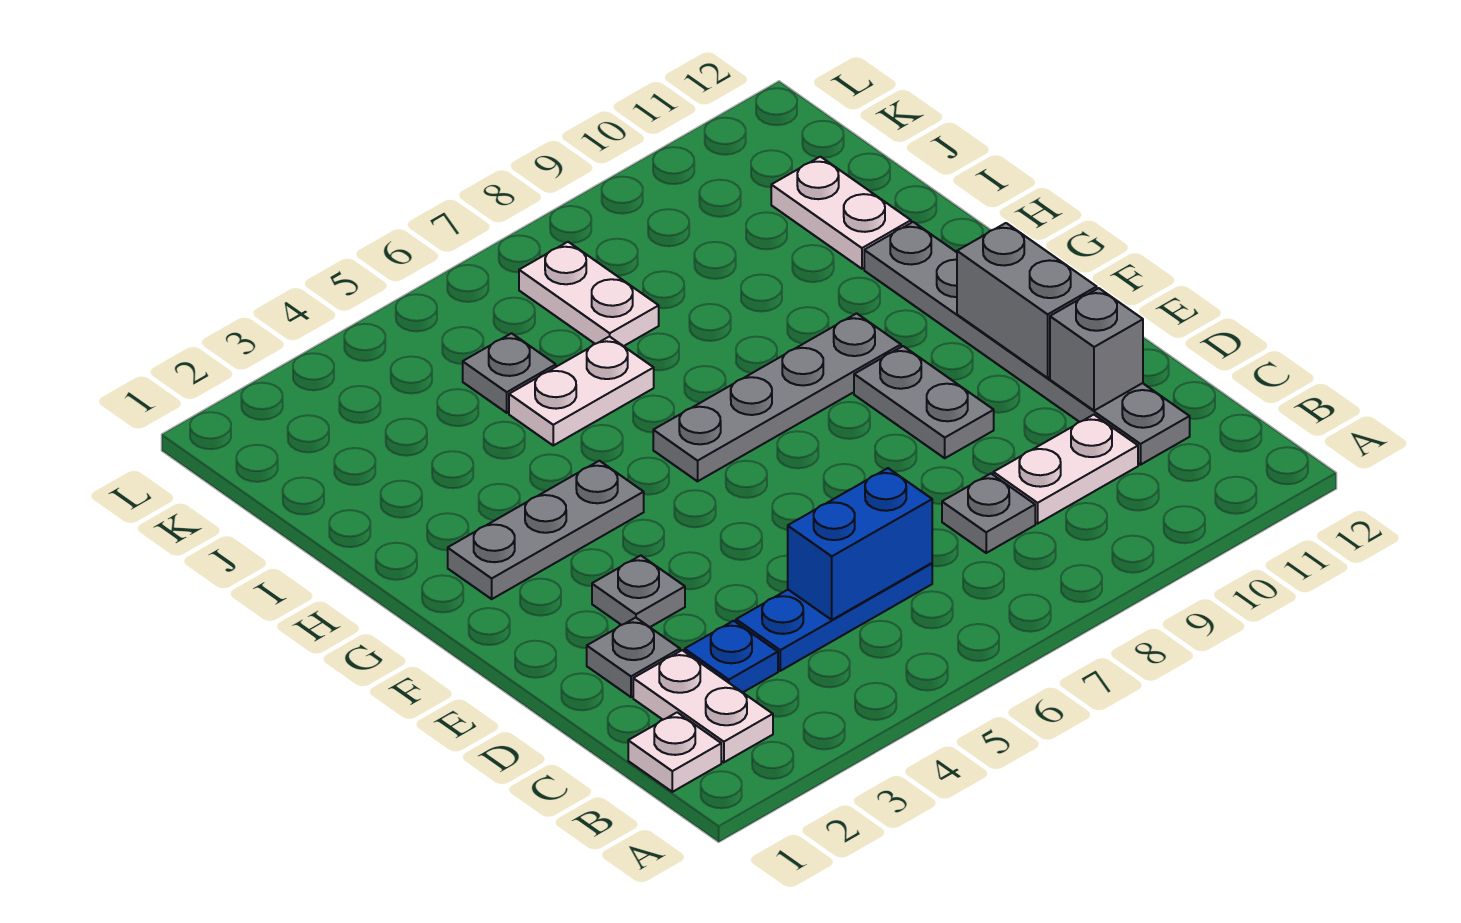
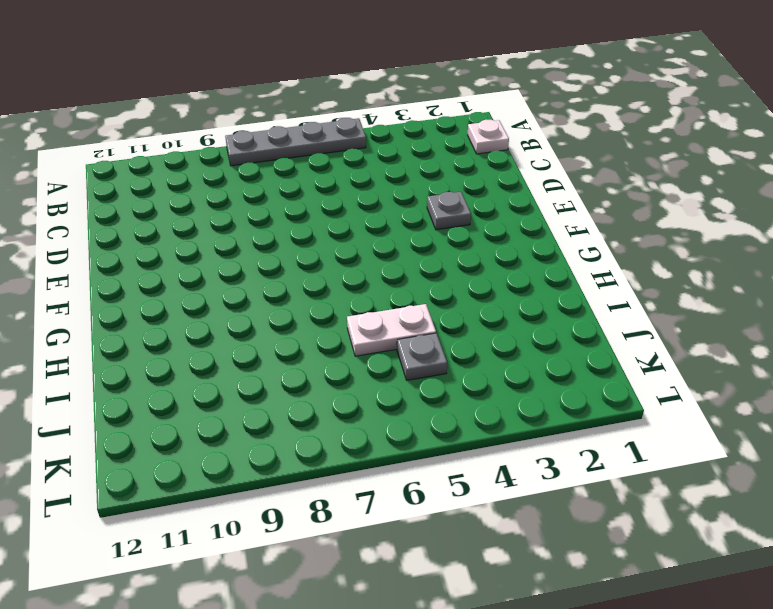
grey 1x4 plate [225,118,366,166] -> grey 1x4 plate moved to [653,313,901,481]
none -> white 1x2 plate [633,650,773,762]
none -> blue 1x1 plate [684,621,778,692]
none -> blue 1x3 plate [736,563,932,671]

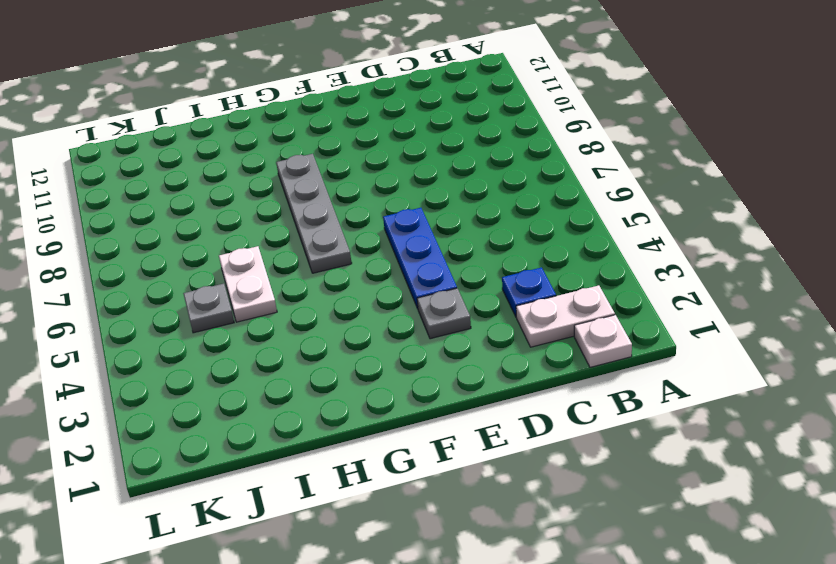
blue 1x3 plate [383,208,457,309] -> blue 1x3 plate moved to [736,563,932,671]
none -> grey 1x1 plate [942,474,1035,553]
none -> white 1x2 plate [993,415,1138,523]
none -> grey 1x6 plate [864,222,1190,465]

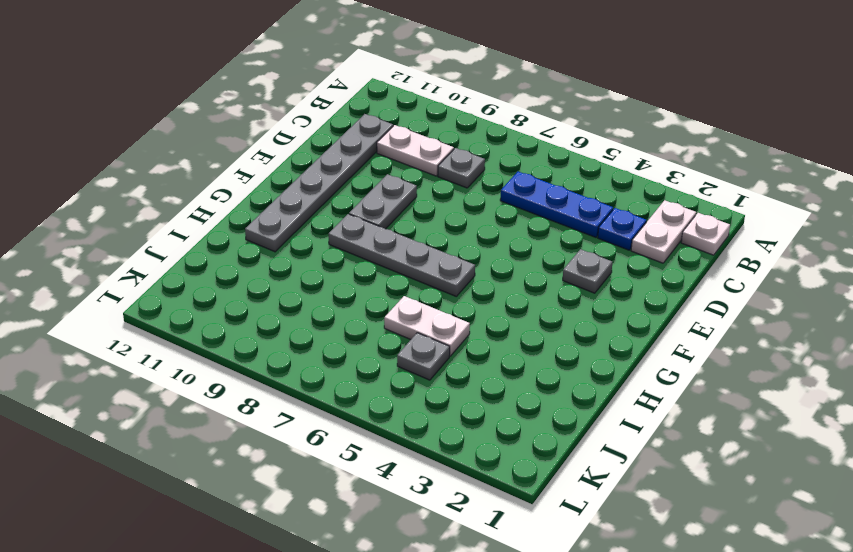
none -> grey 1x1 plate [587,618,680,697]
none -> grey 1x3 plate [448,461,644,599]
none -> white 1x2 plate [771,157,911,269]

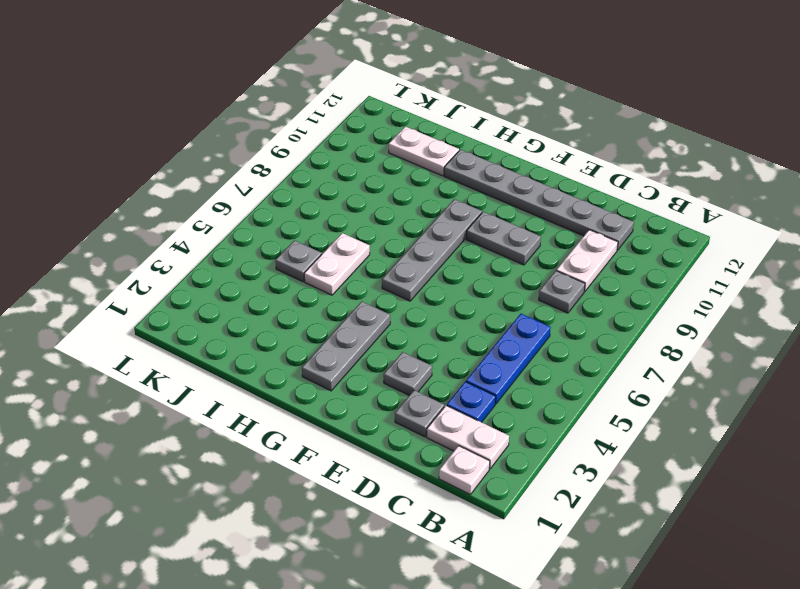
none -> white 1x2 plate [519,242,659,346]
none -> blue 1x2 brick [788,468,932,620]
none -> grey 1x1 brick [1050,288,1143,411]

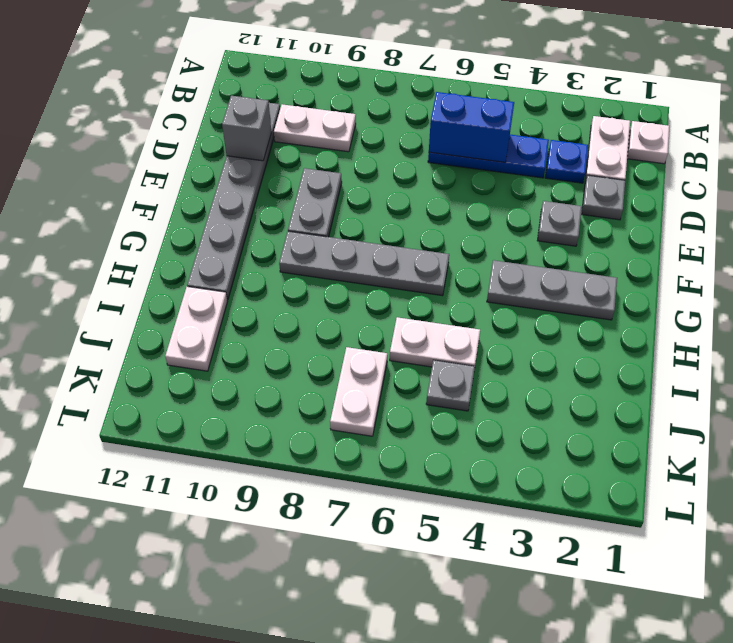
none -> grey 1x1 plate [942,474,1035,553]
none -> grey 1x2 brick [957,223,1097,378]

